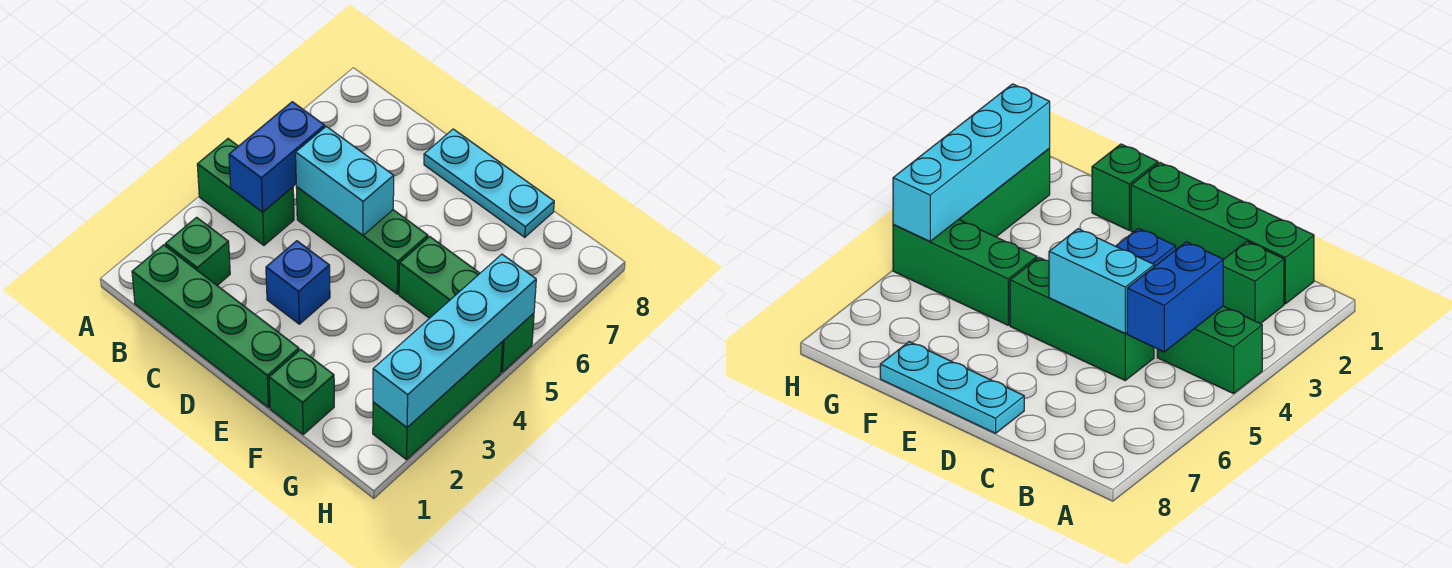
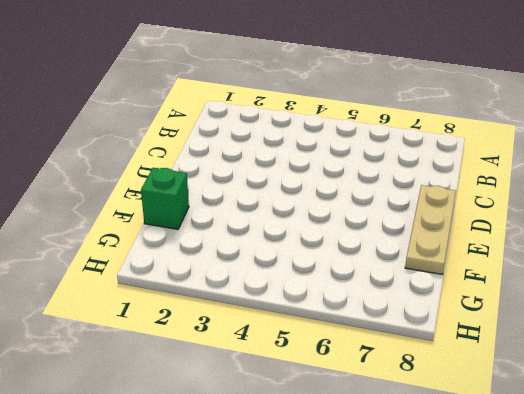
tan 1x3 plate [405,185,456,274] -> cyan 1x3 plate [424,129,554,237]
none -> green 1x2 brick [197,139,294,245]
none -> green 1x4 brick [132,245,299,408]
none -> green 1x1 brick [165,217,230,285]

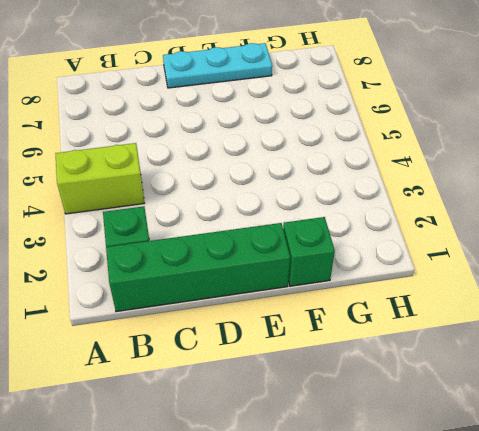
lime 1x2 brick [56,143,144,214] -> green 1x2 brick [197,139,294,245]
none -> green 1x3 brick [296,187,428,294]
none -> blue 1x1 brick [266,241,330,324]
none -> green 1x3 brick [399,237,534,372]

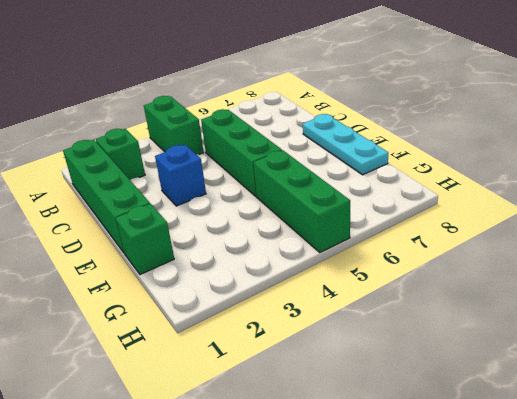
none -> green 1x3 brick [373,342,503,460]
none -> blue 1x2 brick [229,102,325,212]
none -> cyan 1x2 brick [296,126,394,235]

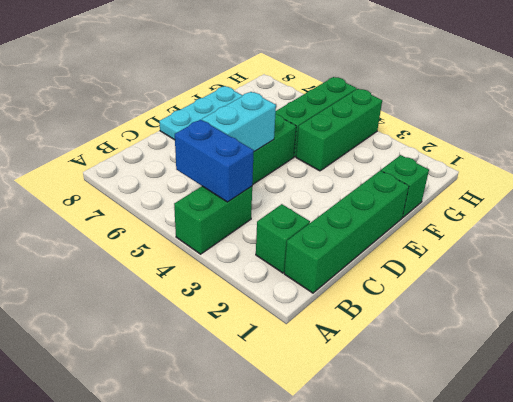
green 1x3 brick [296,89,382,171] -> green 1x3 brick turned to [373,342,503,460]
none -> blue 1x1 brick [266,241,330,324]
none -> cyan 1x4 brick [373,254,536,427]

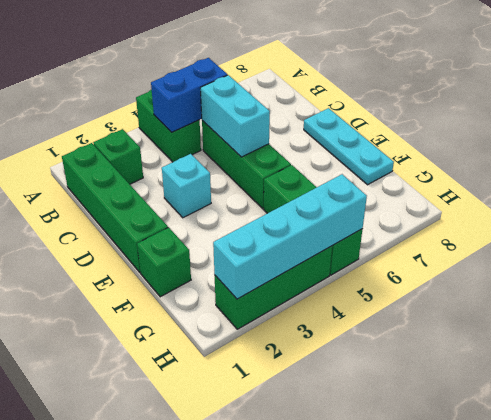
cyan 1x1 brick [162,154,211,218] -> blue 1x1 brick [266,241,330,324]

